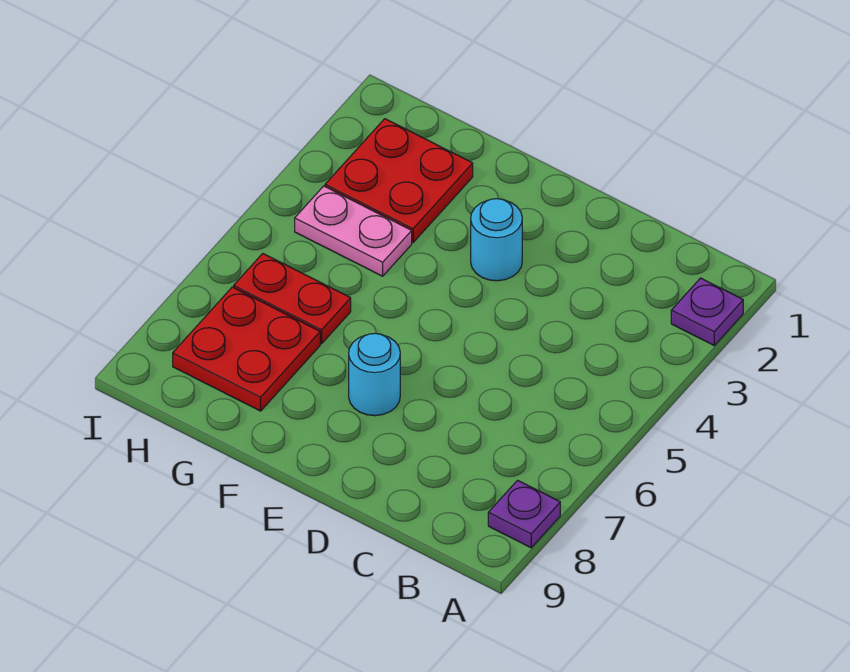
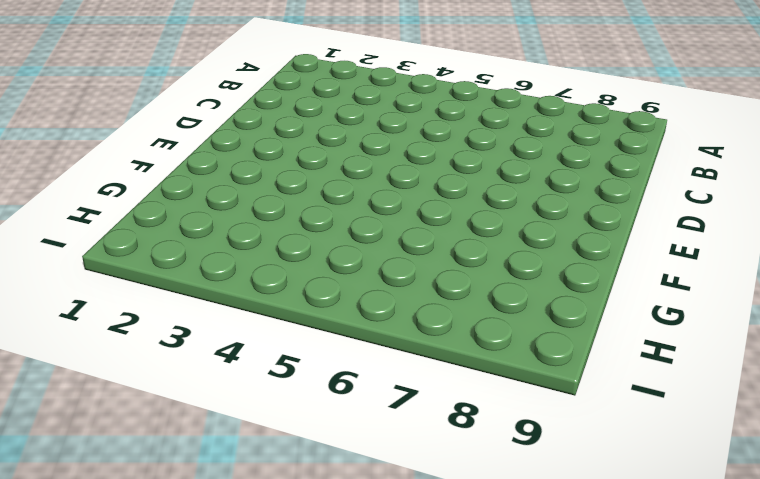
none -> purple 1x1 plate [671,278,743,345]
none -> purple 1x1 plate [488,480,560,548]

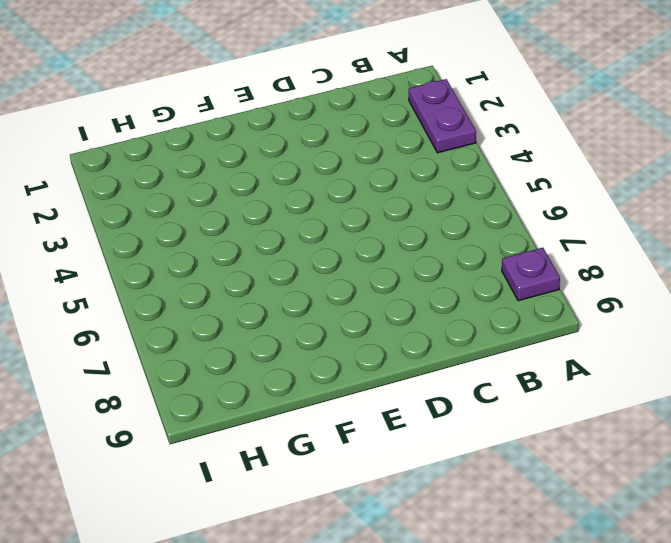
purple 1x2 plate [409,79,476,153] -> purple 1x1 plate [671,278,743,345]
none -> cyan 1x1 round brick [471,199,522,281]
none -> cyan 1x1 round brick [349,333,400,416]

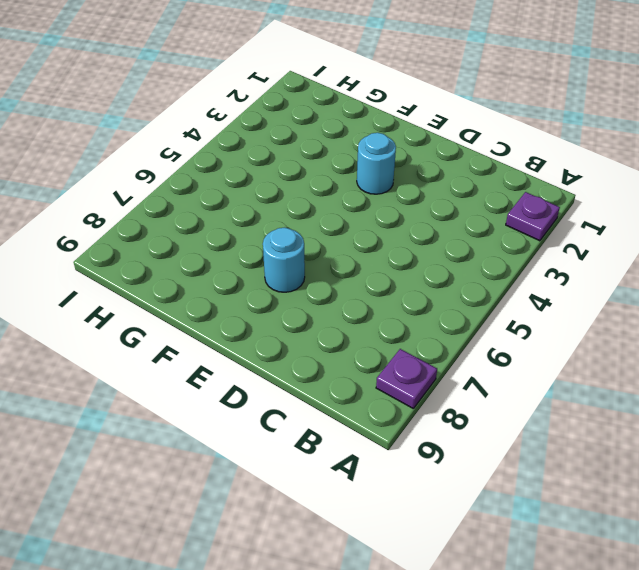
none -> red 2x2 plate [325,119,473,242]
none -> pink 1x2 plate [295,186,412,276]

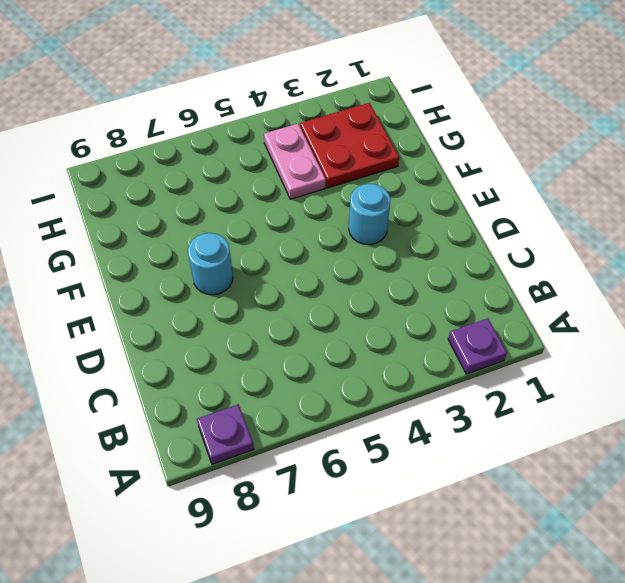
none -> red 1x2 plate [234,254,351,344]
none -> red 2x2 plate [173,287,320,411]

